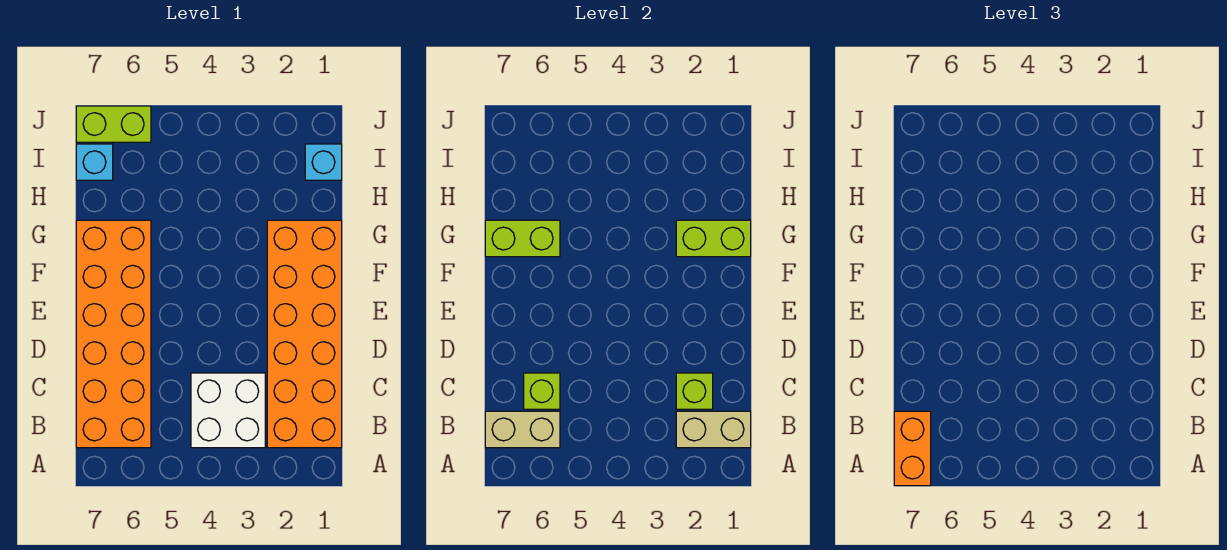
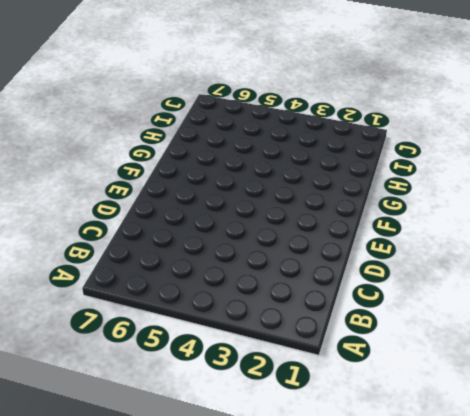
none -> orange 2x6 brick [267,220,342,448]
none -> white 2x2 brick [191,373,265,448]
none -> orange 2x6 brick [76,220,151,448]

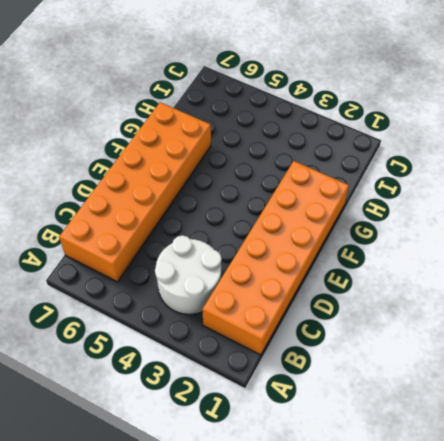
white 2x2 round brick [155,235,222,314] -> white 2x2 brick [191,373,265,448]
none -> cyan 1x1 brick [305,144,342,180]
none -> cyan 1x1 brick [76,144,113,180]
none -> lime 1x2 brick [76,106,151,142]

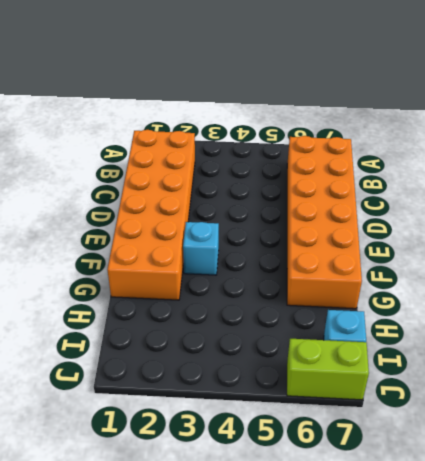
cyan 1x1 brick [183,222,219,275] -> cyan 1x1 brick moved to [305,144,342,180]
none -> white 2x2 brick [191,373,265,448]
none -> tan 1x2 brick [676,411,751,448]
none -> tan 1x2 brick [485,411,560,448]

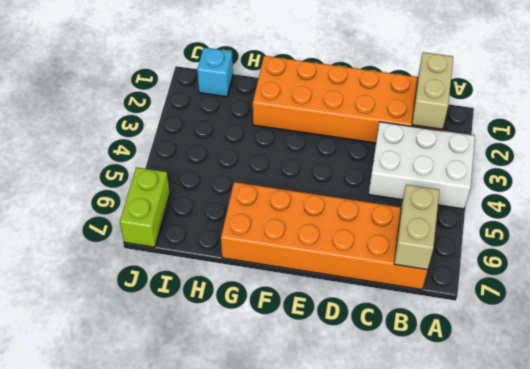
white 2x3 brick [369,122,475,209] -> white 2x2 brick [191,373,265,448]
none -> cyan 1x1 brick [76,144,113,180]
none -> lime 1x1 brick [676,373,713,409]
none -> lime 1x1 brick [524,373,560,409]

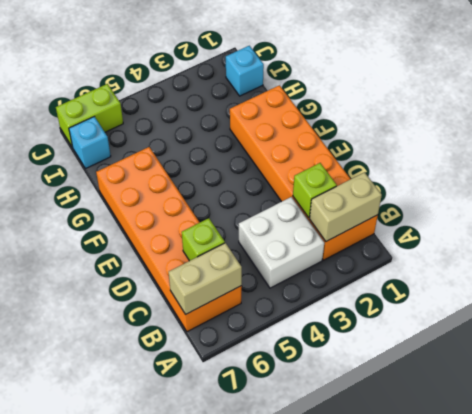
none -> lime 1x2 brick [676,220,751,257]
none -> lime 1x2 brick [485,220,560,257]
none -> orange 1x2 brick [894,411,931,486]

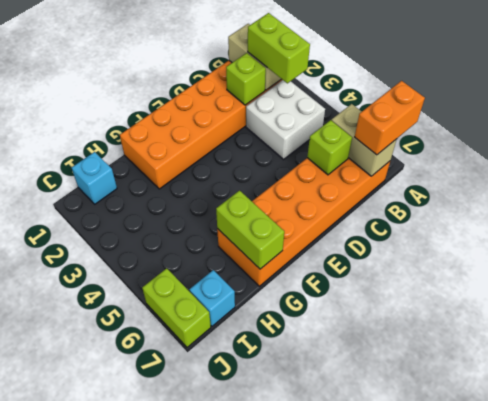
lime 1x2 brick [248,13,310,83] -> lime 1x2 brick moved to [676,220,751,257]

